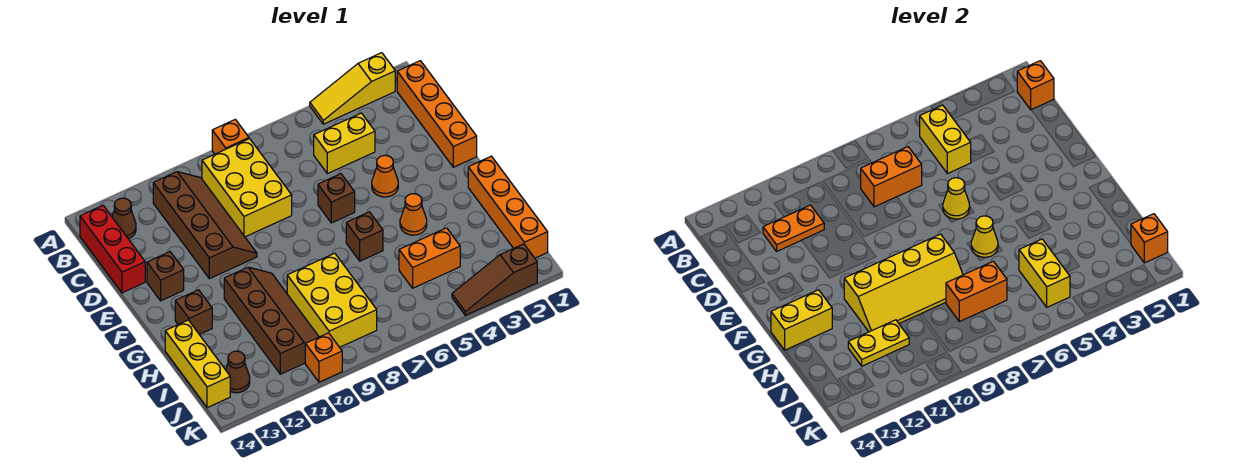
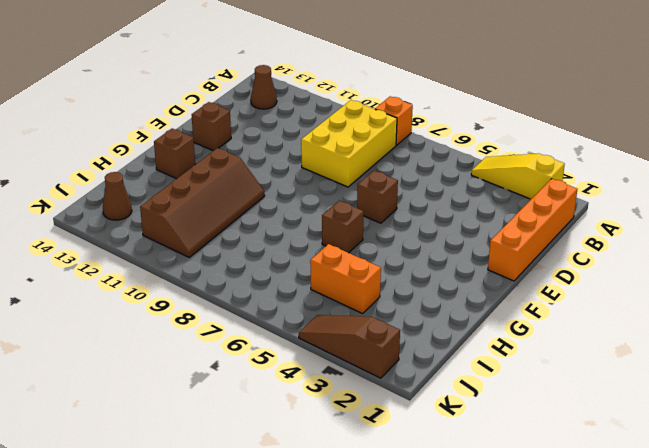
none -> brown 2x4 slope [153,172,257,279]
none -> red 1x3 brick [80,206,145,293]
none -> yellow 1x2 brick [314,113,375,174]
none -> orange 1x1 cone [372,155,398,197]

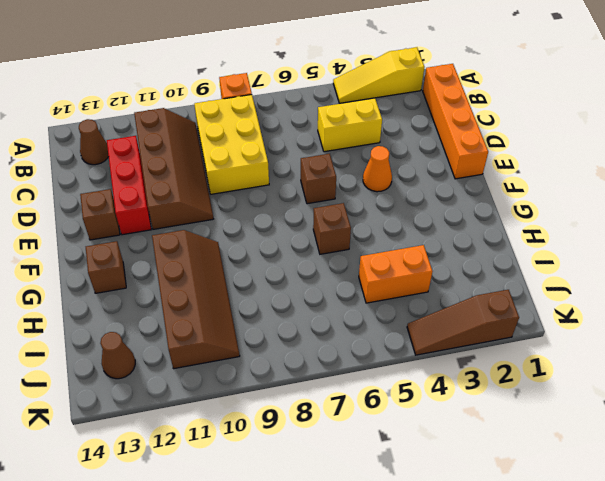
red 1x3 brick [107,136,151,235] -> red 1x3 brick moved to [80,206,145,293]
none -> orange 1x4 brick [468,156,548,258]
none -> orange 1x1 cone [400,194,427,235]
none -> yellow 2x3 brick [287,253,377,347]
none -> yellow 1x3 brick [165,320,230,408]

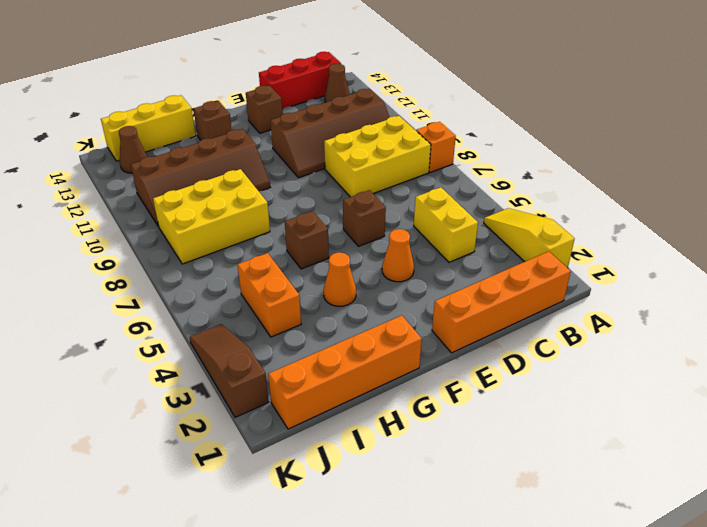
none -> orange 1x1 brick [305,333,342,382]
none -> orange 1x1 brick [1017,61,1054,110]
none -> yellow 1x2 brick [920,105,971,174]
none -> orange 1x2 brick [861,147,922,207]

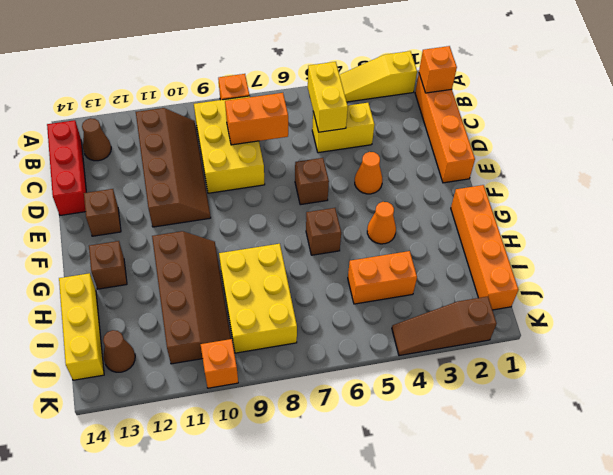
none -> orange 1x2 plate [763,205,824,251]
none -> yellow 1x1 cone [943,178,970,219]
none -> yellow 1x1 cone [971,216,998,257]
none -> yellow 2x4 slope [844,234,963,332]

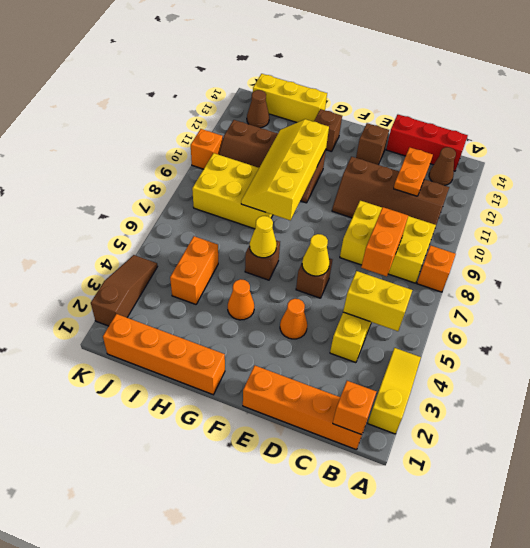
none -> yellow 1x2 brick [771,290,832,350]
none -> yellow 1x2 brick [1019,239,1070,307]
none -> orange 1x2 brick [946,261,1007,322]
none -> yellow 1x2 plate [848,320,909,366]

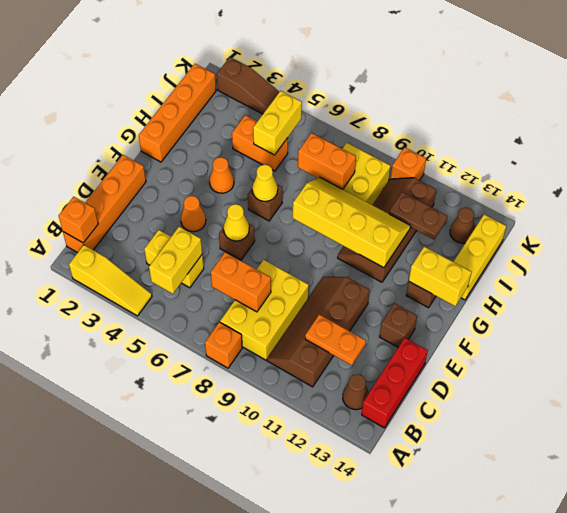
brown 1x2 plate [389,192,447,239] -> yellow 1x2 plate [848,320,909,366]
none -> orange 1x1 brick [1131,214,1168,263]

